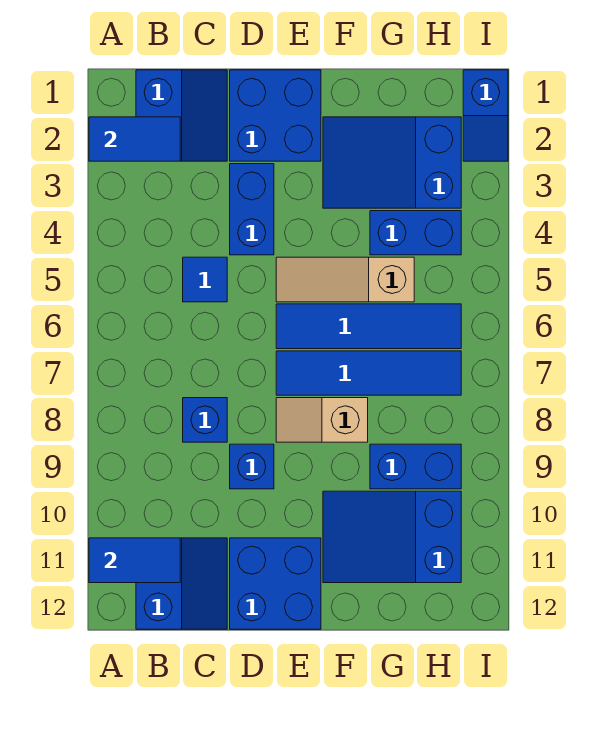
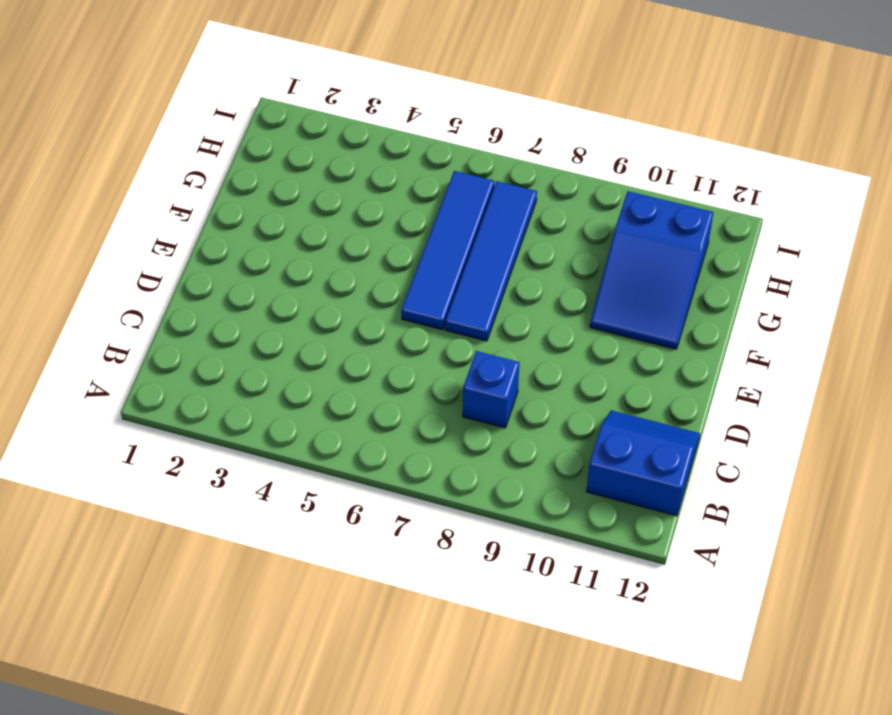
none -> blue 2x2 slope [136,70,227,161]
none -> blue 1x1 tile [183,257,227,302]
none -> blue 2x2 brick [230,70,321,161]

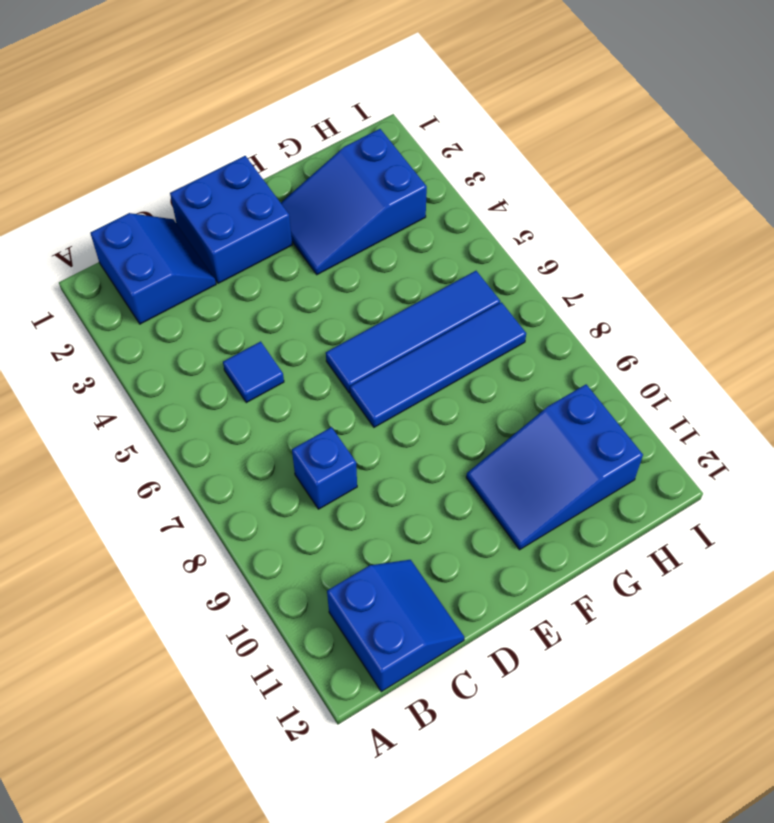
none -> blue 1x2 brick [230,164,274,255]
none -> blue 1x1 brick [230,444,274,489]
none -> blue 2x2 brick [230,538,321,629]

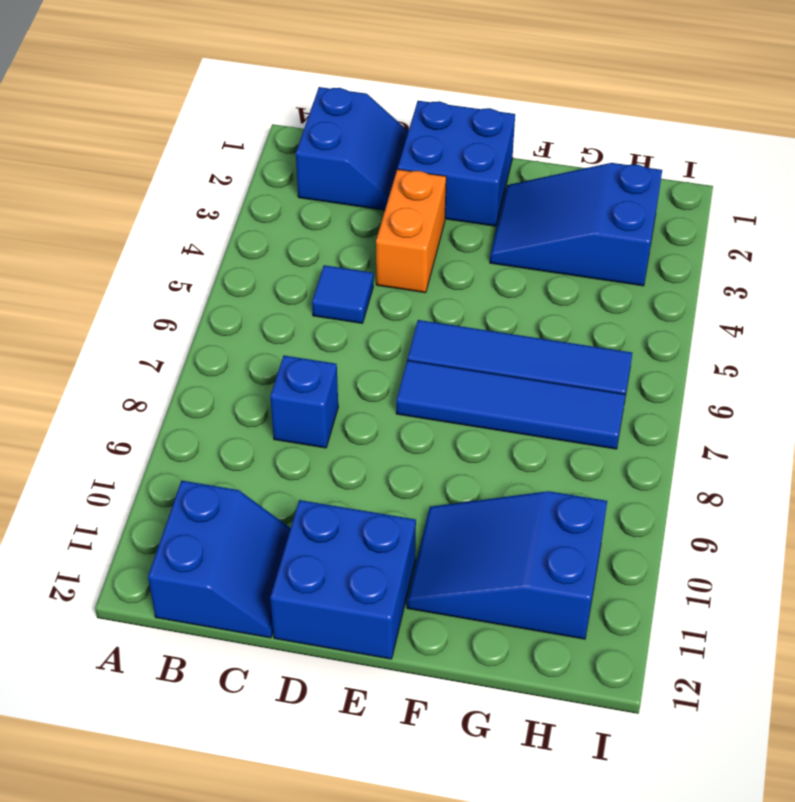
orange 1x2 brick [376,169,446,293] -> blue 1x2 brick [230,164,274,255]
none -> blue 1x1 brick [230,444,274,489]
none -> tan 1x3 slope [276,257,414,302]
none -> tan 1x2 slope [276,398,368,442]

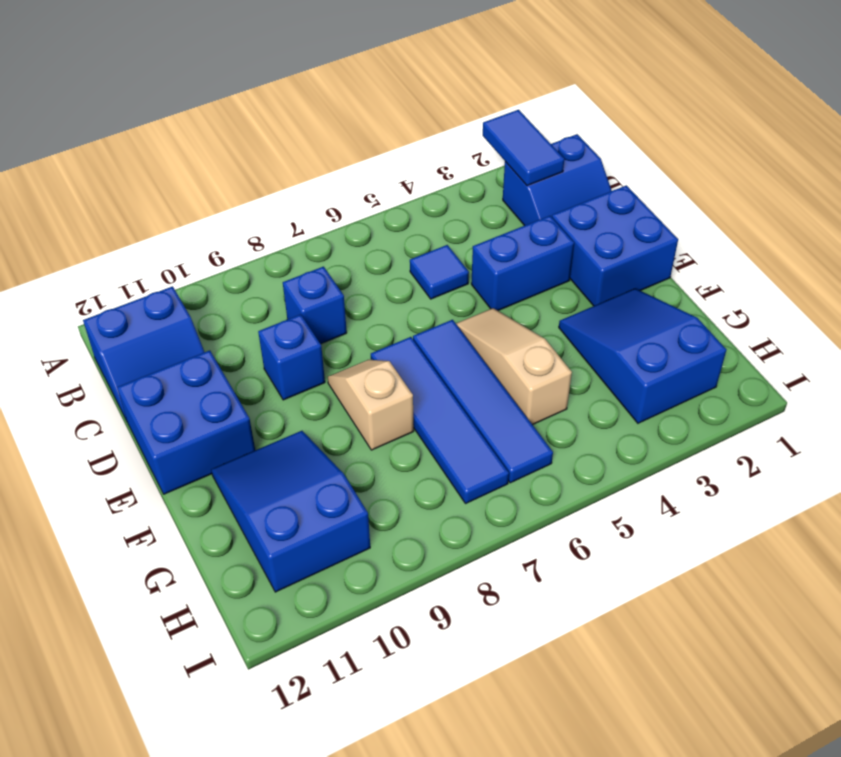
none -> blue 1x2 brick [370,211,461,255]
none -> blue 1x2 brick [370,444,461,489]
none -> blue 1x2 slope [463,70,508,161]

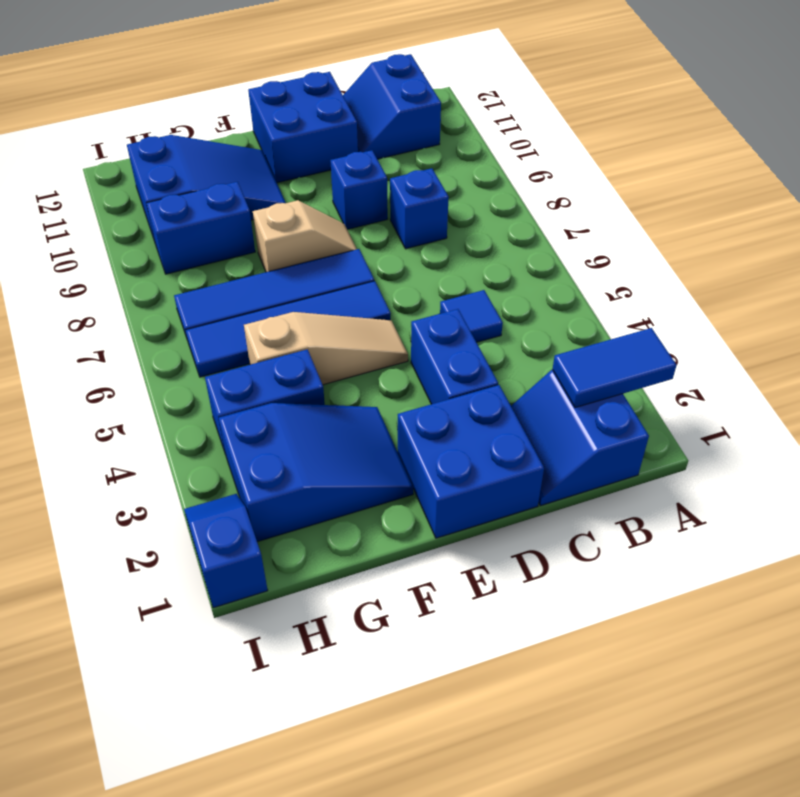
none -> blue 1x2 tile [89,538,180,583]

